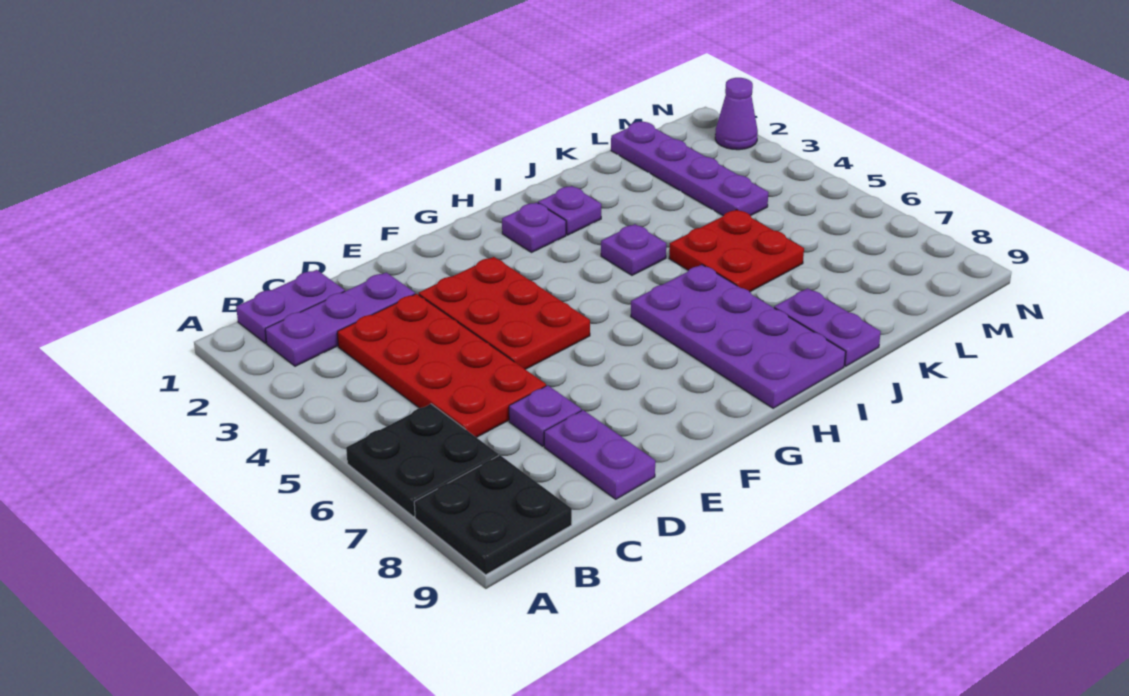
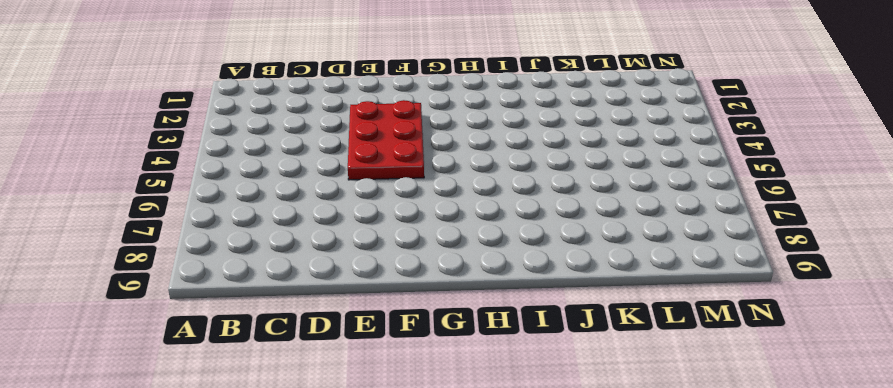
none -> black 2x2 plate [346,404,498,517]
none -> black 2x2 plate [414,455,572,575]
none -> purple 1x2 plate [236,270,345,343]

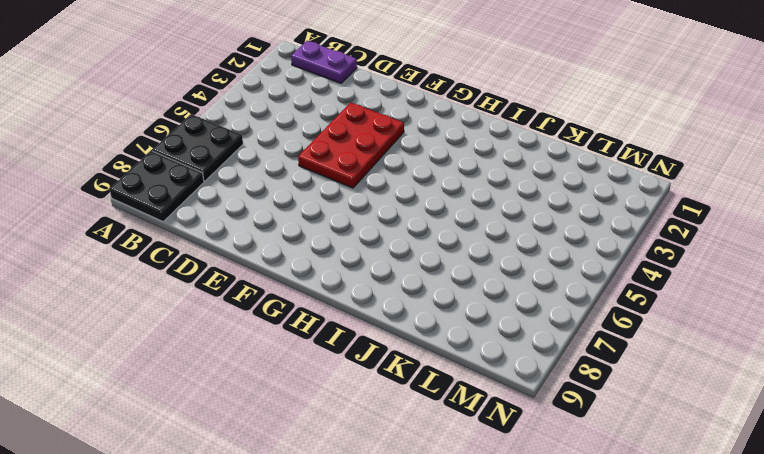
none -> purple 1x3 plate [265,273,415,366]
none -> red 2x4 plate [337,294,546,438]
none -> purple 1x1 plate [509,385,581,446]

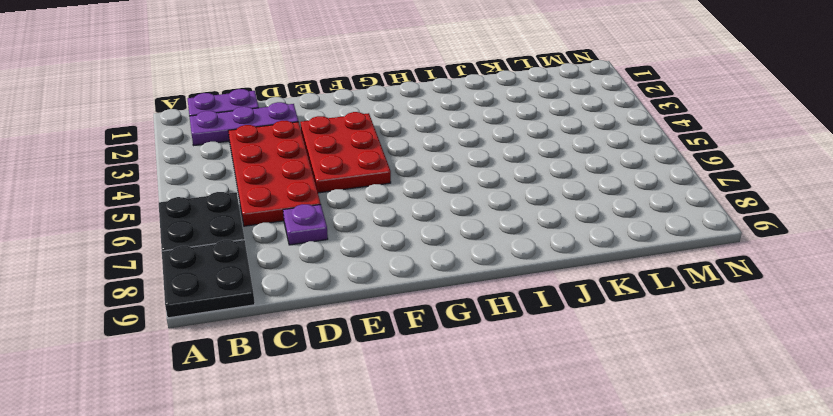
none -> purple 1x2 plate [544,410,655,499]
none -> purple 1x1 plate [502,202,566,252]
none -> purple 2x4 plate [631,265,846,408]

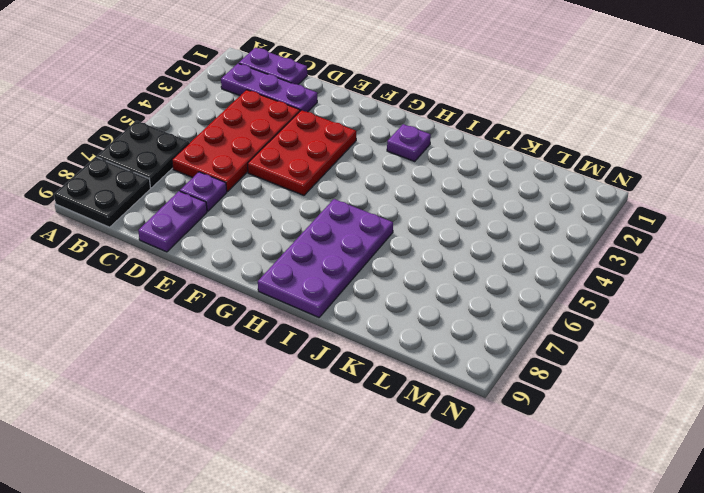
none -> purple 1x1 plate [538,186,601,235]
none -> purple 1x1 plate [601,224,666,275]
none -> red 2x2 plate [669,210,804,292]

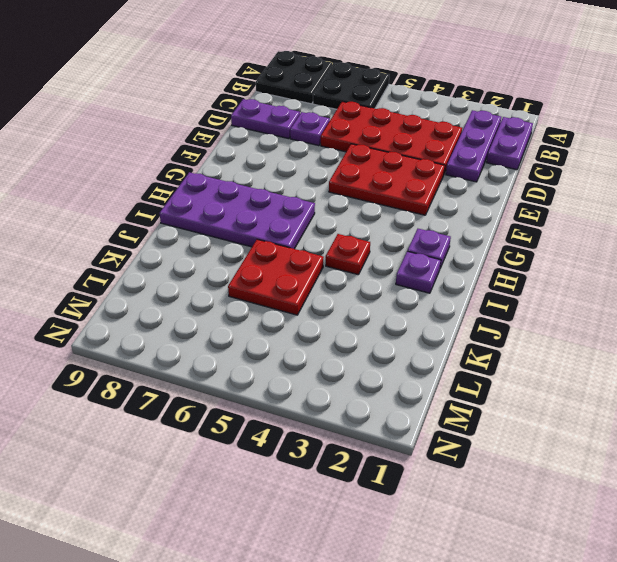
red 1x1 plate [326,234,370,275] -> purple 1x1 plate [601,224,666,275]
none -> purple 1x2 plate [774,288,881,366]
none -> purple 1x4 plate [611,122,768,216]
none -> purple 1x1 cone [715,78,758,150]

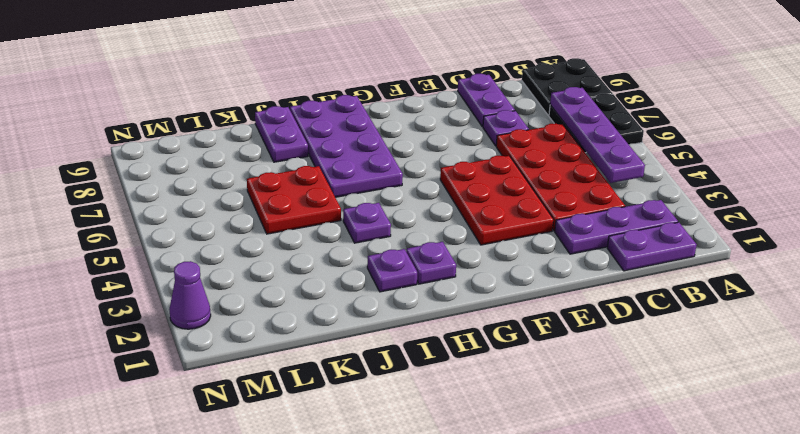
purple 1x4 plate [550,87,645,183] -> purple 1x4 plate moved to [611,122,768,216]

